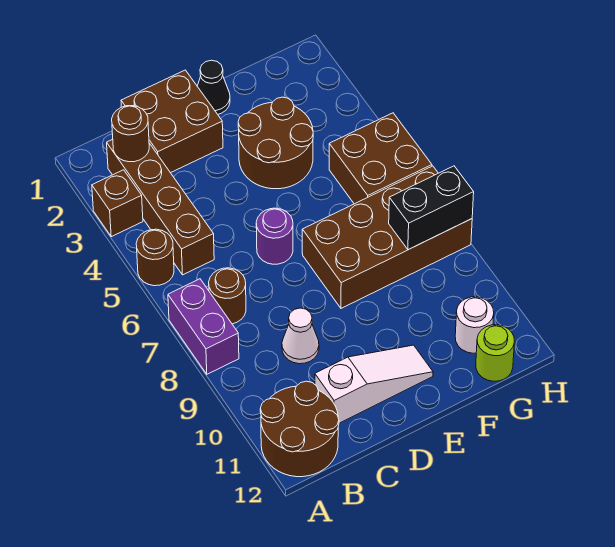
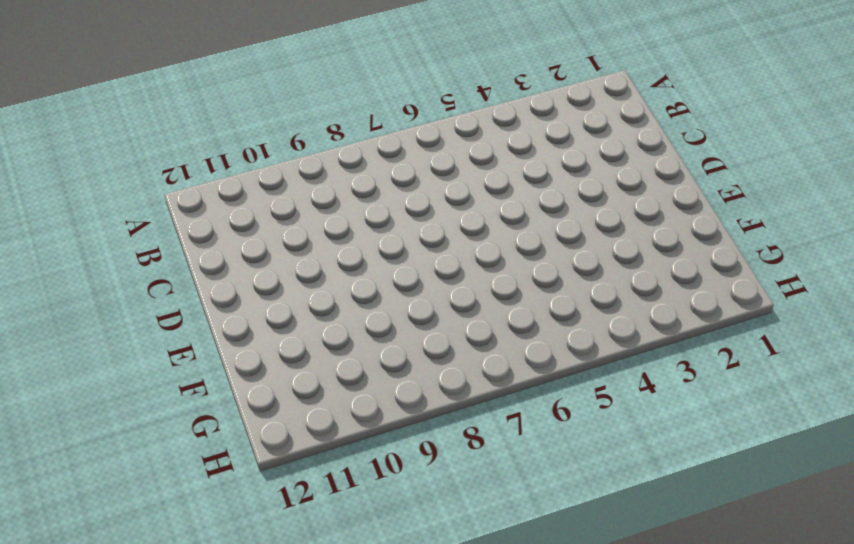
none -> brown 1x1 brick [92,170,143,237]
none -> brown 1x1 round brick [136,229,174,286]
none -> purple 1x2 brick [168,279,239,374]

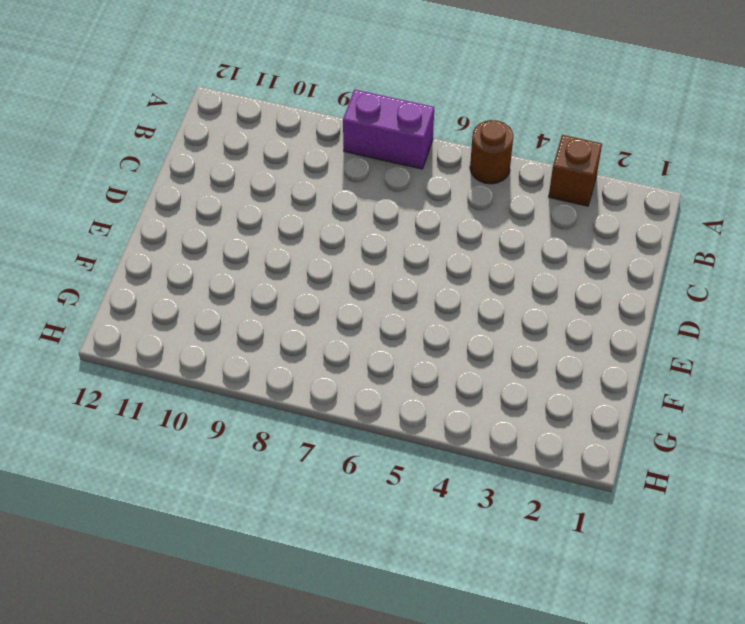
none -> brown 2x2 round brick [260,381,339,477]
none -> brown 1x4 brick [107,139,214,275]
none -> brown 1x1 round brick [209,268,246,324]

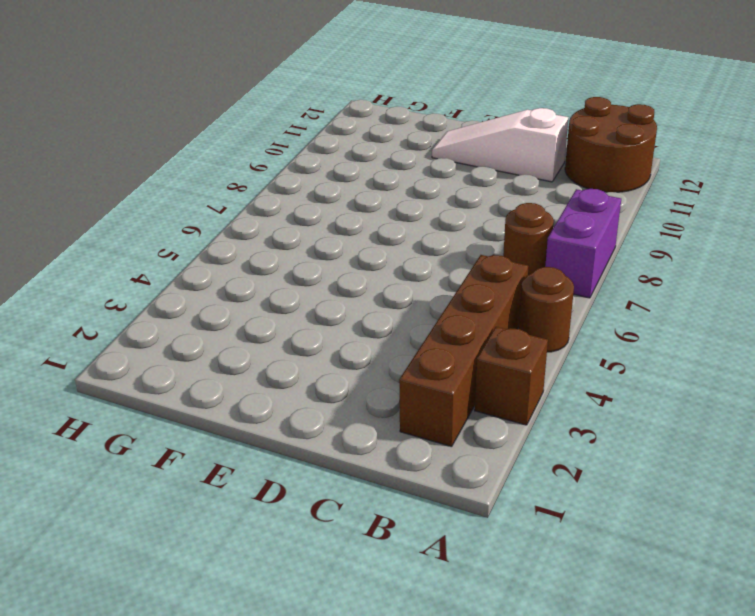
none -> brown 2x2 brick [121,70,223,173]
none -> white 1x1 cone [282,308,319,364]
none -> purple 1x1 round brick [256,208,293,264]

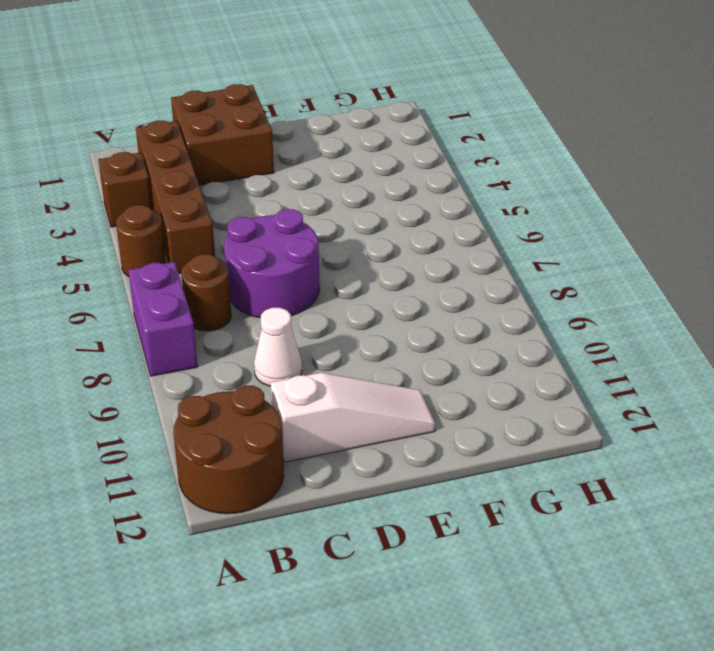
purple 2x2 round brick [224,209,320,318] -> purple 1x1 round brick [256,208,293,264]
none -> black 1x1 cone [197,60,230,114]
none -> brown 2x2 round brick [238,97,313,189]
none -> brown 2x4 brick [302,166,472,308]

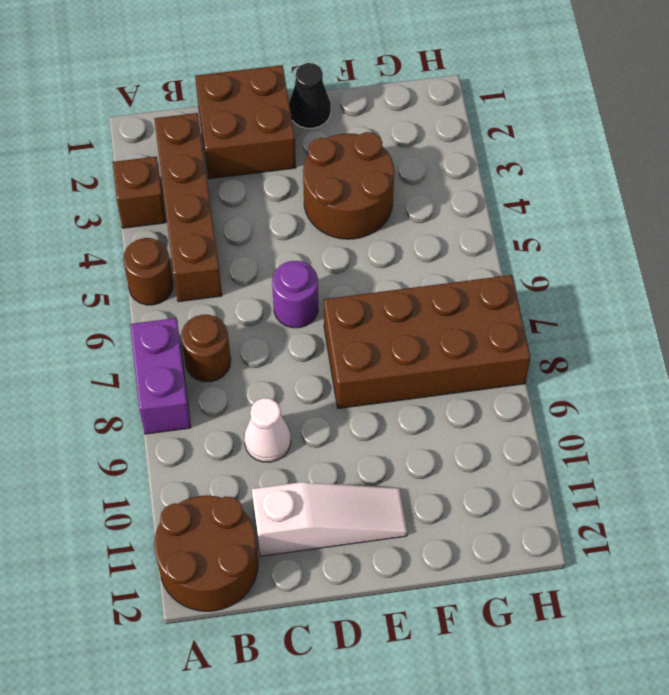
none -> brown 2x2 brick [329,113,432,204]
none -> white 1x1 round brick [455,297,494,353]
none -> lime 1x1 round brick [476,325,515,381]

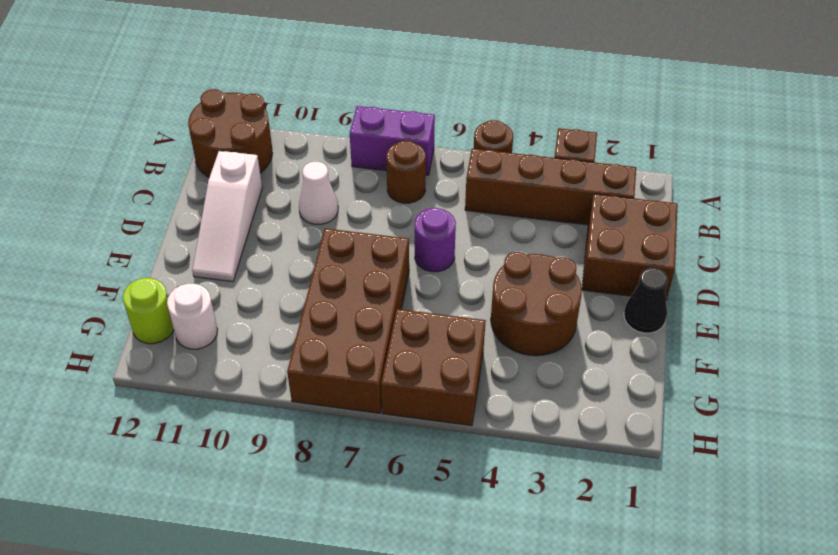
none -> brown 1x1 round brick [112,106,149,162]
none -> black 1x2 brick [389,166,474,250]

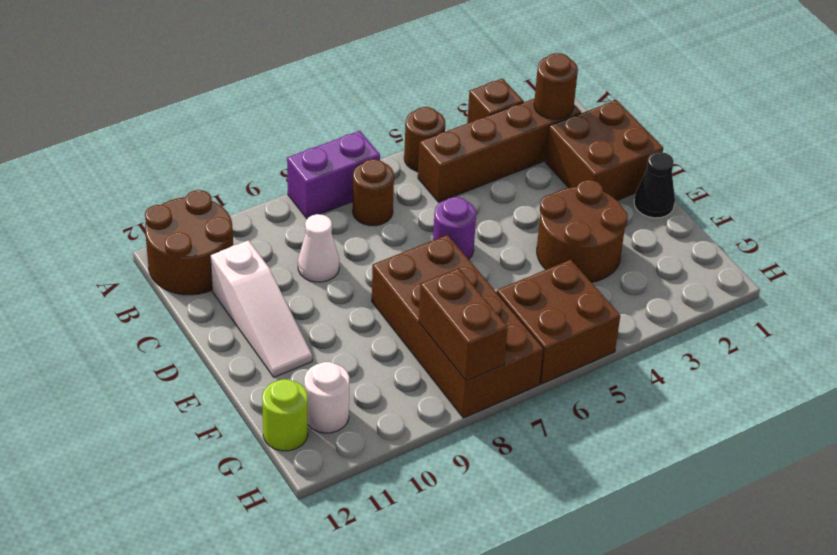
brown 1x2 brick [419,268,508,381] -> black 1x2 brick [389,166,474,250]

